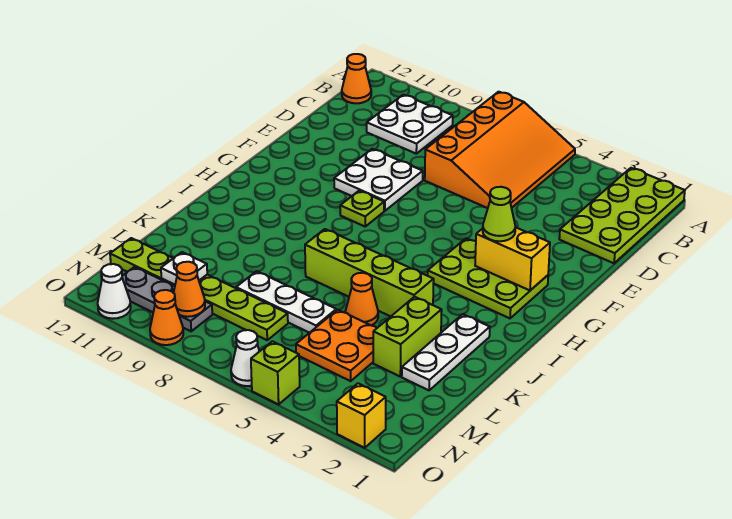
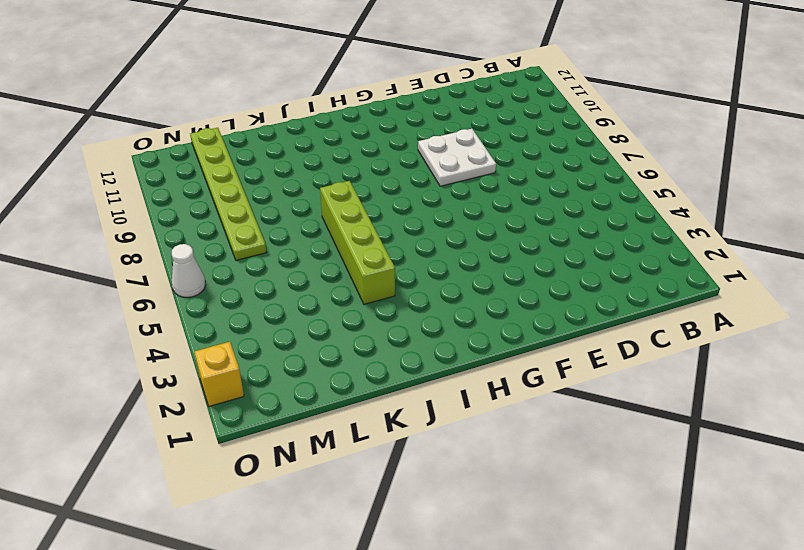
none -> lime 2x4 plate [559,168,685,263]
none -> orange 3x4 slope [425,92,575,208]
none -> white 2x2 plate [367,95,453,154]

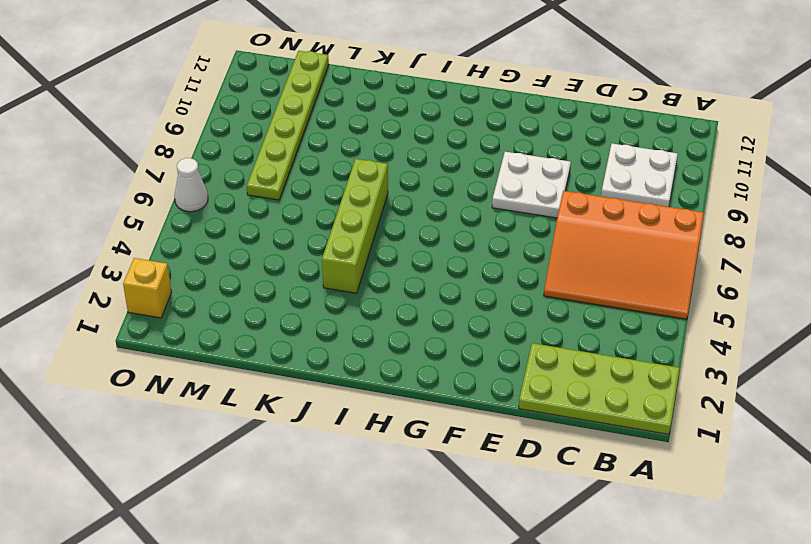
none -> orange 1x1 cone [342,54,371,103]
none -> lime 2x3 plate [428,238,548,318]
none -> lime 1x1 plate [340,191,384,226]

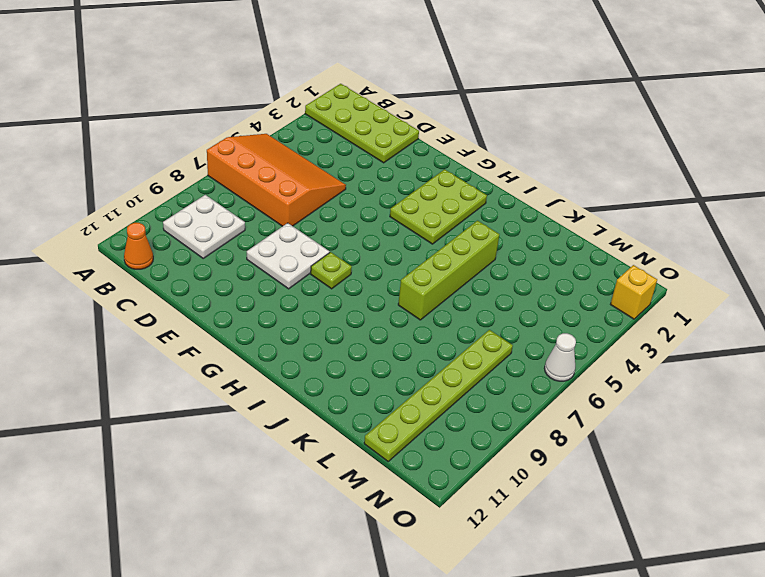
none -> white 1x3 plate [402,314,490,390]
none -> lime 1x2 brick [373,297,442,376]
none -> orange 1x1 cone [345,273,378,325]

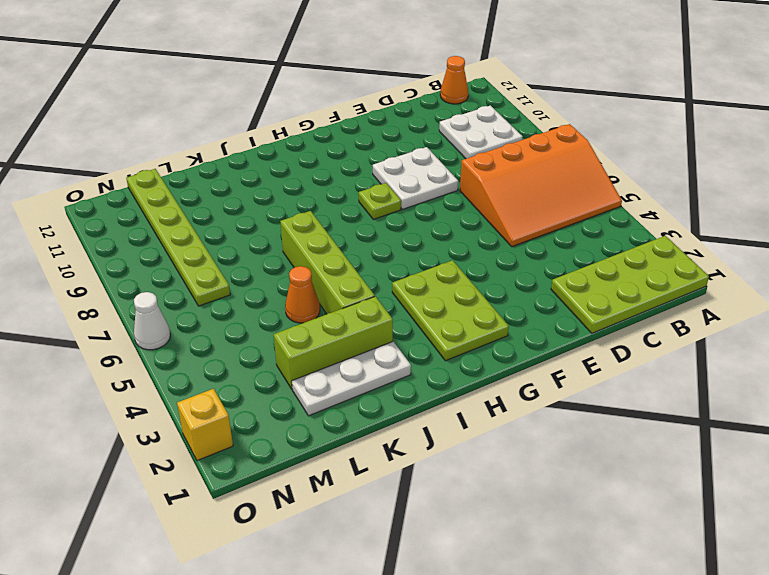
lime 1x3 brick [274,296,393,389] -> lime 1x2 brick [373,297,442,376]
none -> orange 2x2 plate [296,310,377,381]
none -> white 1x3 plate [236,271,336,333]
none -> grey 1x3 plate [122,267,212,331]

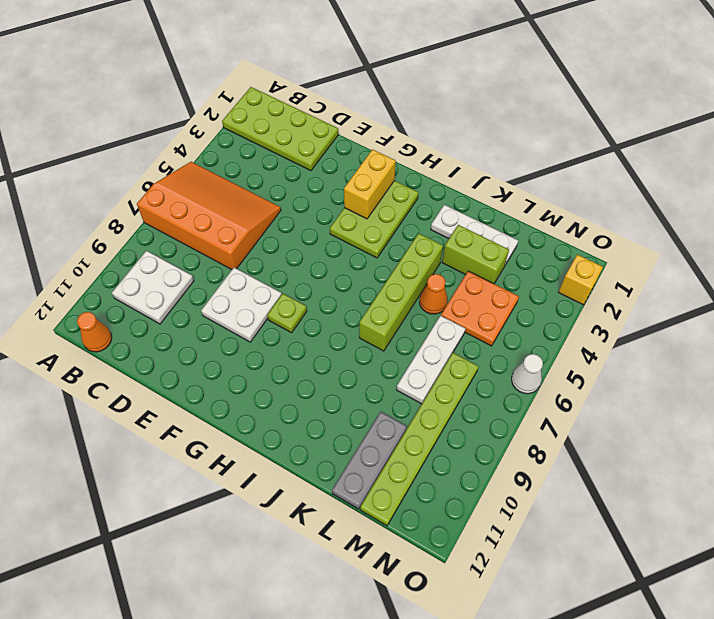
grey 1x3 plate [332,412,407,509] -> grey 1x3 plate moved to [122,267,212,331]
none -> lime 1x1 brick [251,341,300,404]
none -> orange 1x1 cone [150,290,183,345]
none -> white 1x1 cone [98,264,131,319]

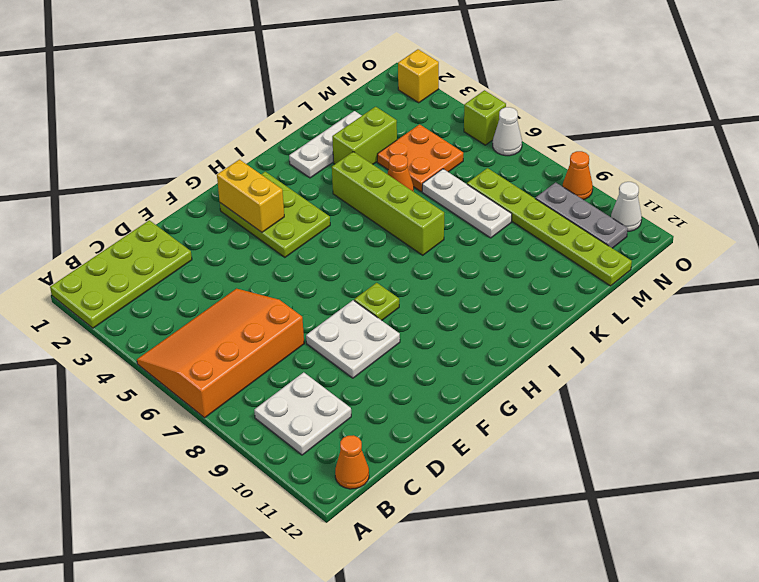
none -> white 1x1 plate [161,252,207,285]
none -> orange 1x1 cone [174,262,205,317]
none -> lime 1x1 cone [483,187,515,241]

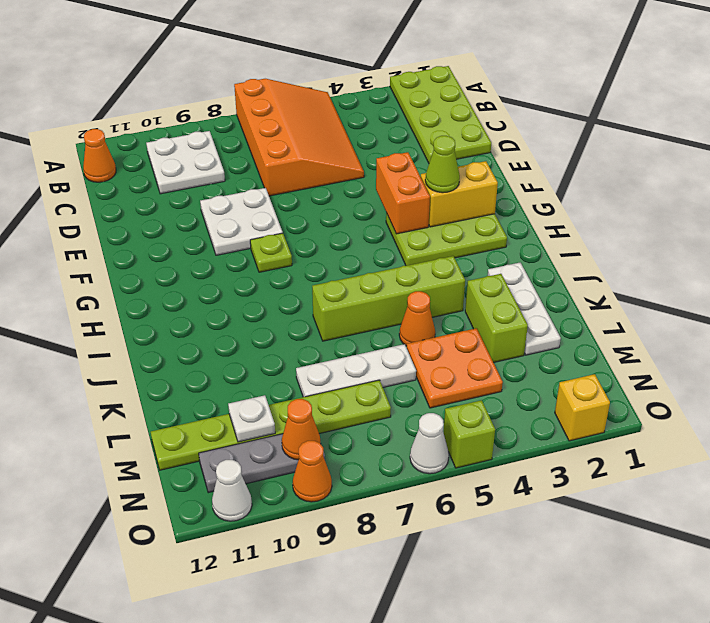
orange 1x2 brick [376,152,430,234] -> none

